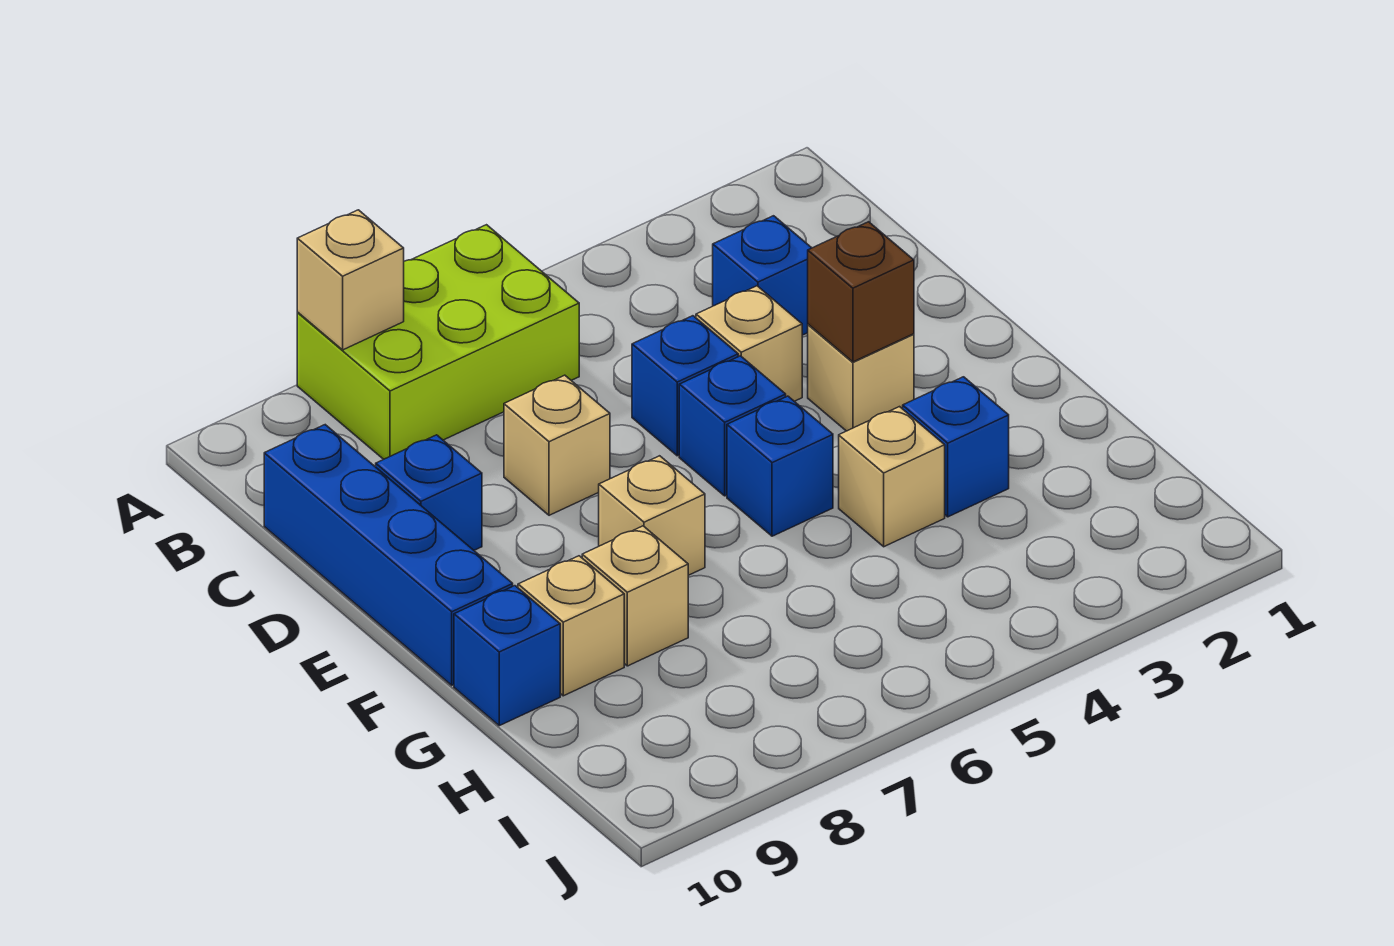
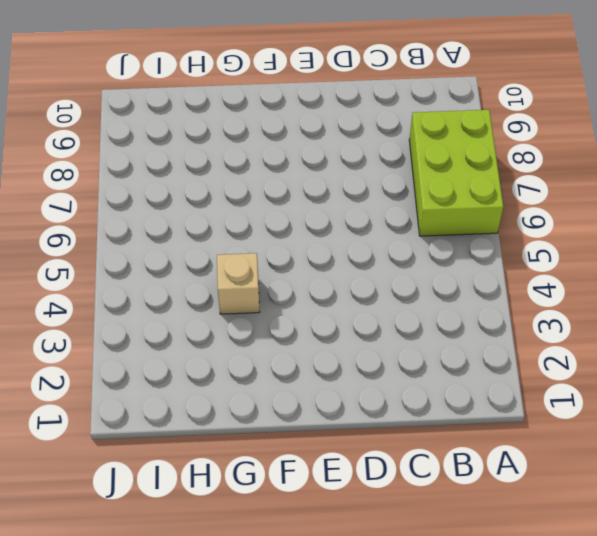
none -> blue 1x1 brick [713,216,811,335]
none -> blue 1x4 brick [264,425,513,685]
none -> tan 1x1 brick [696,286,802,401]

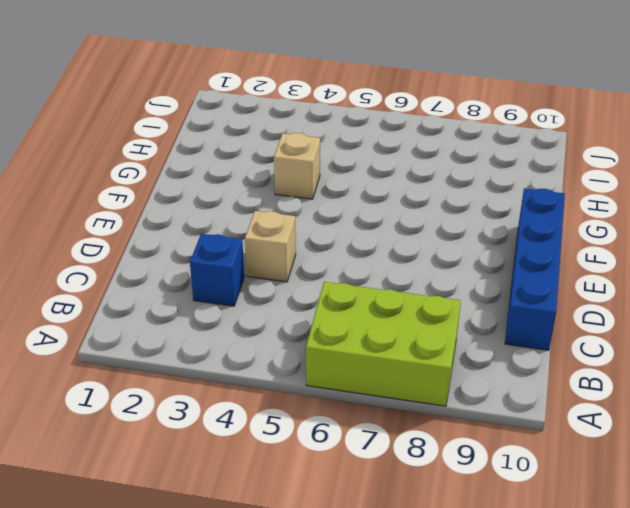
none -> blue 1x1 brick [632,316,738,456]
none -> tan 1x1 brick [504,375,610,515]
none -> blue 1x1 brick [376,435,482,550]

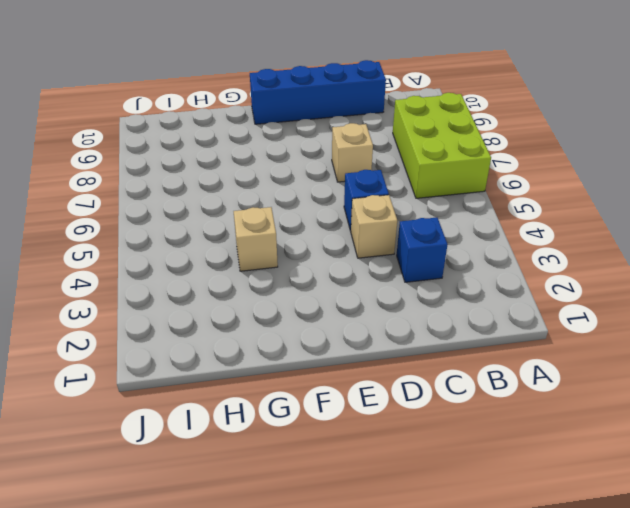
none -> blue 1x1 brick [376,435,482,550]
none -> tan 1x1 brick [808,324,914,431]
none -> blue 1x1 brick [679,356,786,496]

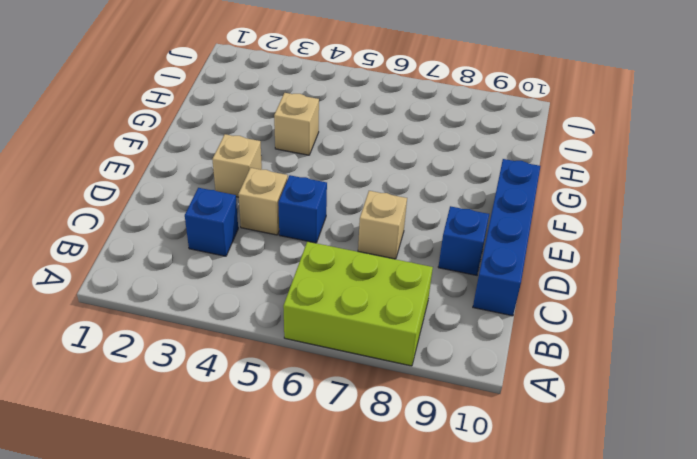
none -> blue 1x1 brick [679,356,786,496]
none -> blue 1x1 brick [727,396,833,536]
none -> tan 1x1 brick [599,456,705,575]

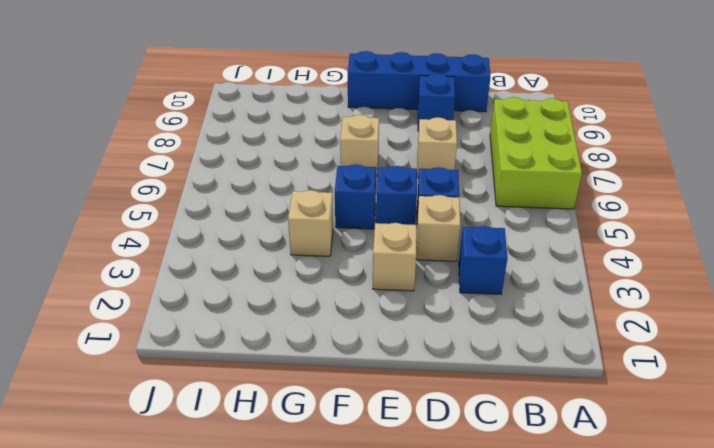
none -> blue 1x1 brick [903,377,1009,517]
none -> tan 1x1 brick [582,526,688,666]
none -> tan 1x1 brick [518,556,624,696]

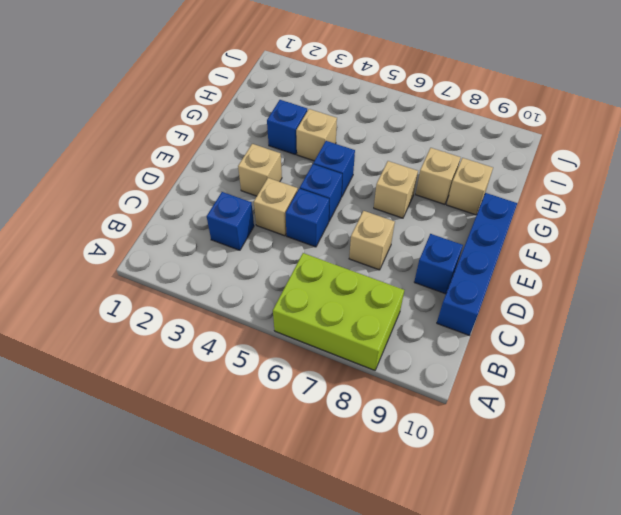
none -> blue 1x1 brick [454,586,560,726]
none -> tan 1x1 brick [297,210,404,350]
none -> brown 1x1 brick [808,222,914,362]

